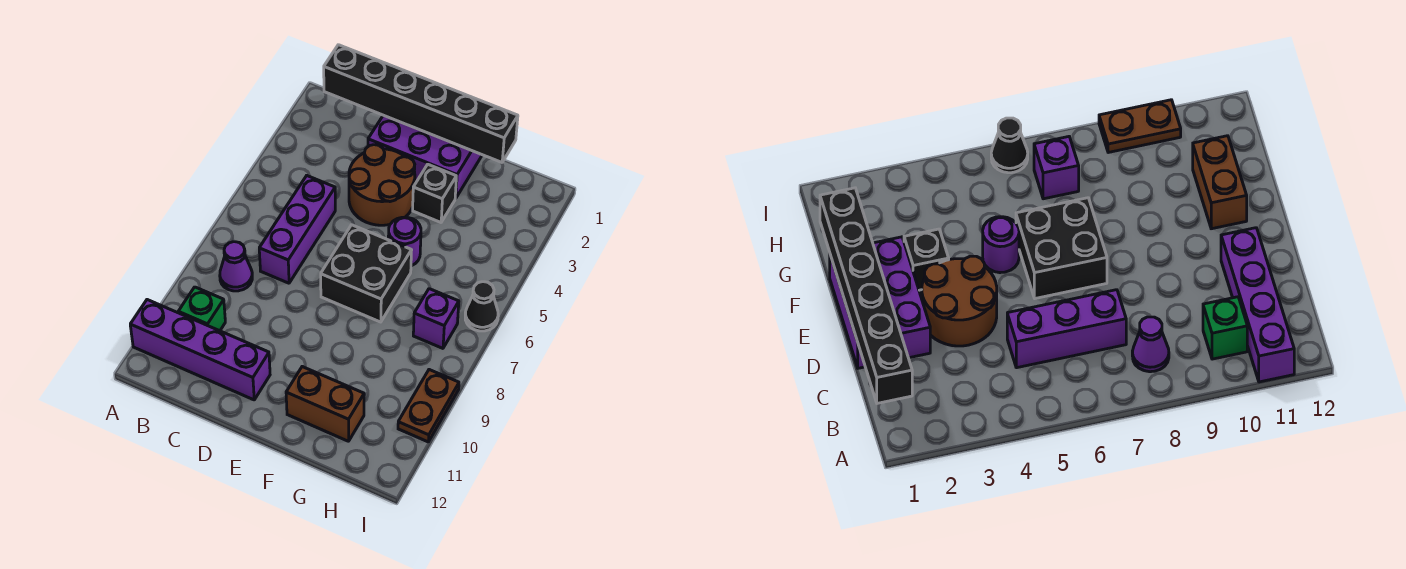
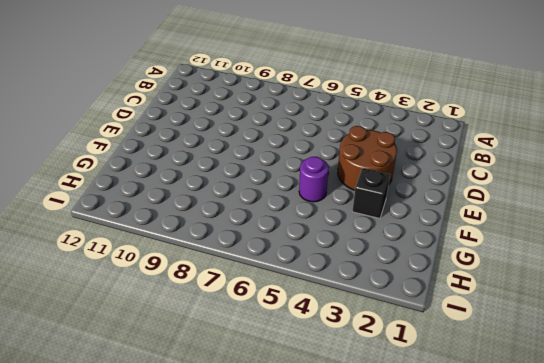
none -> purple 1x4 brick [130,300,270,400]
none -> purple 1x1 cone [220,242,252,291]
none -> green 1x1 brick [178,287,225,331]

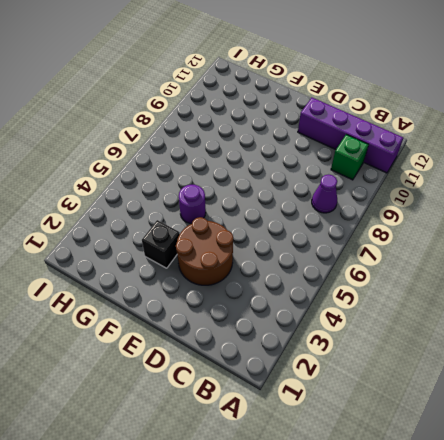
none -> purple 1x3 brick [259,176,335,283]
none -> purple 2x3 brick [368,115,482,199]
none -> black 2x2 brick [321,225,412,322]

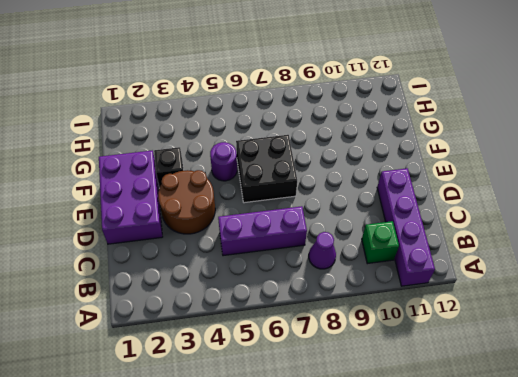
none -> brown 1x2 brick [286,367,364,441]
none -> purple 1x1 brick [413,289,459,348]
none -> black 1x1 cone [465,282,498,331]

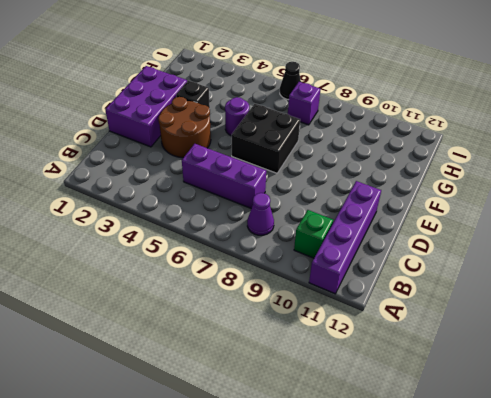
none -> brown 1x2 brick [286,367,364,441]
none -> brown 1x2 plate [398,370,459,442]
none -> black 1x6 brick [324,45,518,162]

